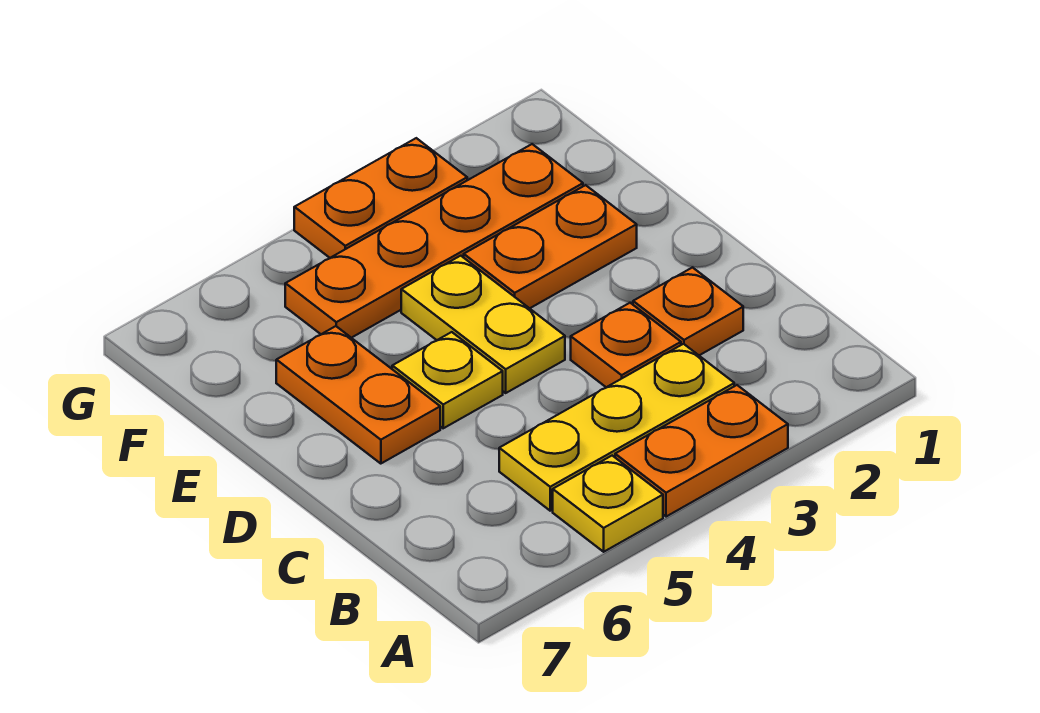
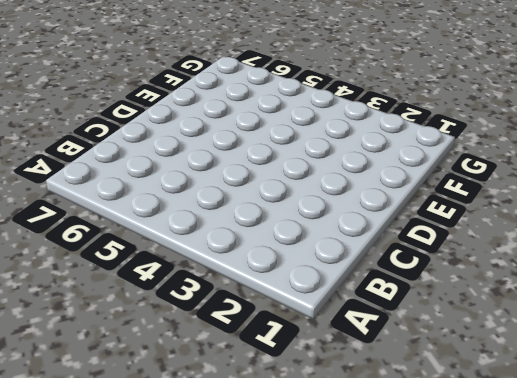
none -> orange 1x2 plate [615,385,788,517]
none -> yellow 1x1 plate [553,456,663,552]

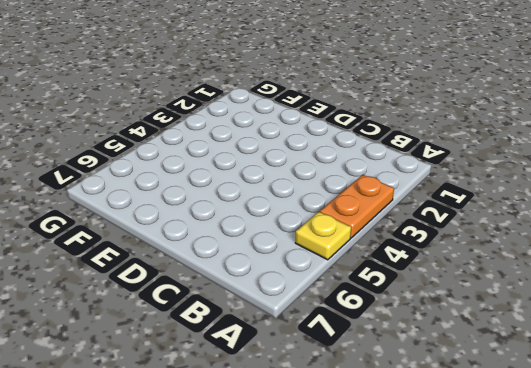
none -> yellow 1x3 plate [499,344,734,511]
none -> orange 1x1 plate [633,268,743,355]

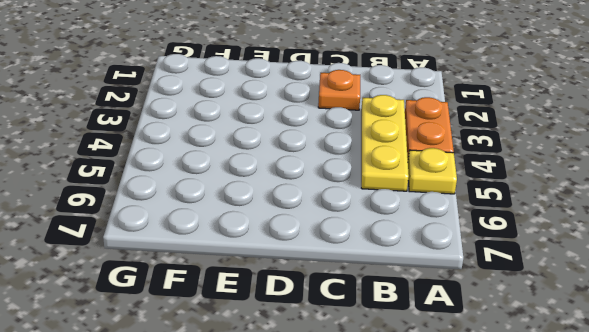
none -> orange 1x1 plate [571,303,681,387]
none -> yellow 1x2 plate [401,256,565,393]

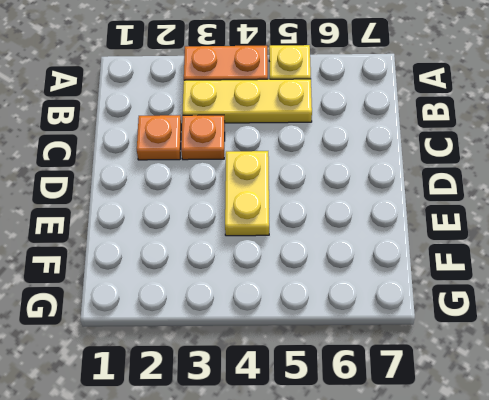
none -> yellow 1x1 plate [392,332,503,428]
none -> orange 1x2 plate [276,326,440,464]

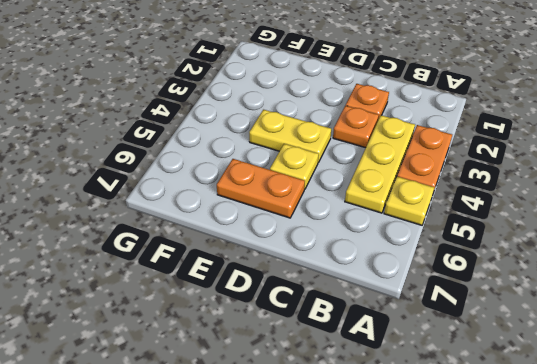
none -> orange 1x2 plate [464,185,637,308]
none -> orange 1x4 plate [285,144,583,338]

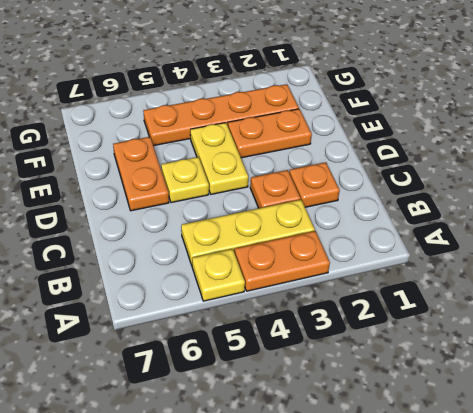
none -> orange 1x2 plate [294,138,467,258]

